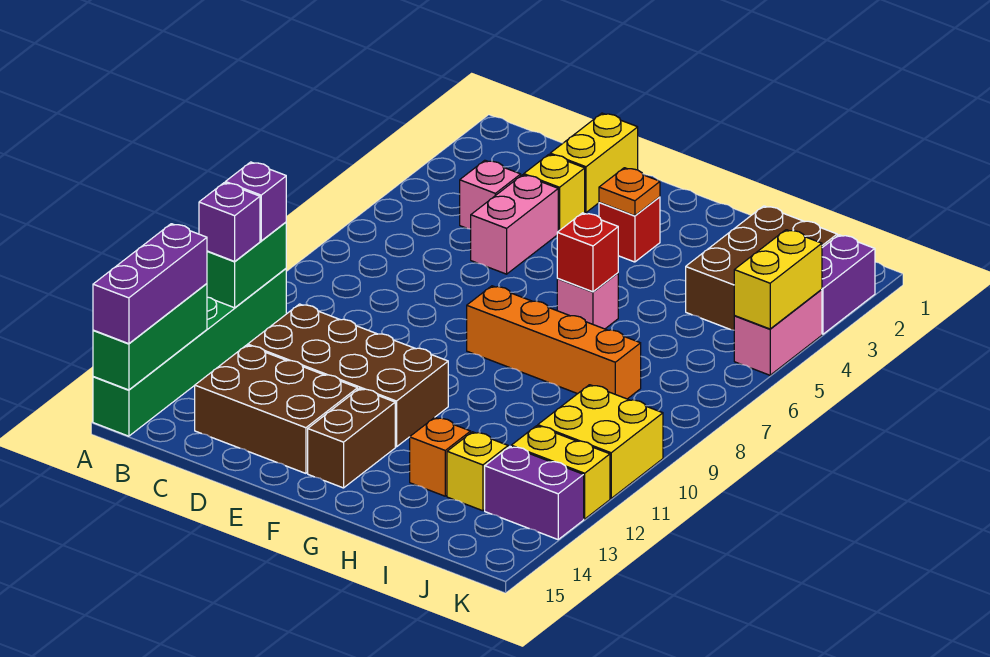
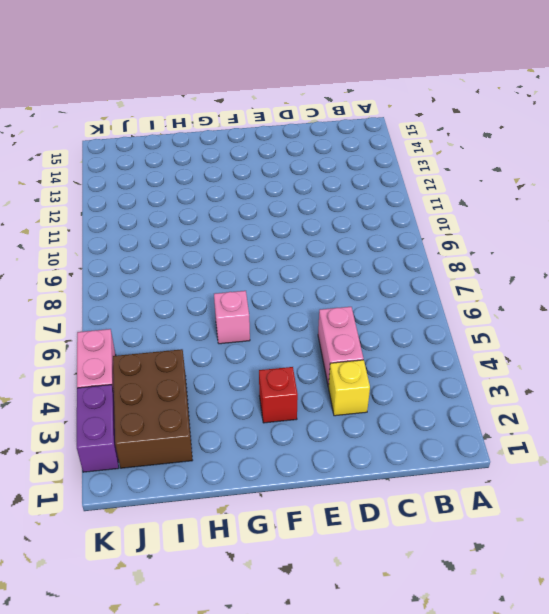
none -> green 1x6 brick [93,269,286,436]
none -> pink 1x1 brick [460,160,521,229]
none -> brown 2x4 brick [248,304,448,447]

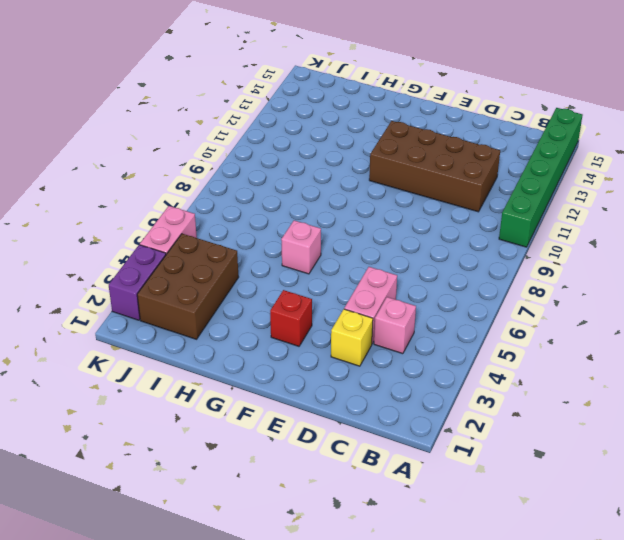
none -> brown 2x3 brick [195,345,358,473]
none -> yellow 1x2 brick [550,113,638,212]
none -> orange 1x4 brick [467,286,641,399]

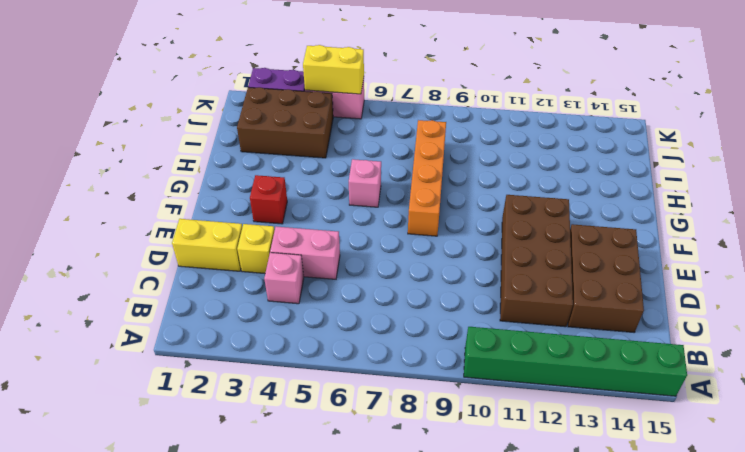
none -> brown 1x2 brick [308,389,395,488]
none -> orange 1x1 brick [410,417,471,496]
none -> yellow 1x1 brick [447,432,508,511]

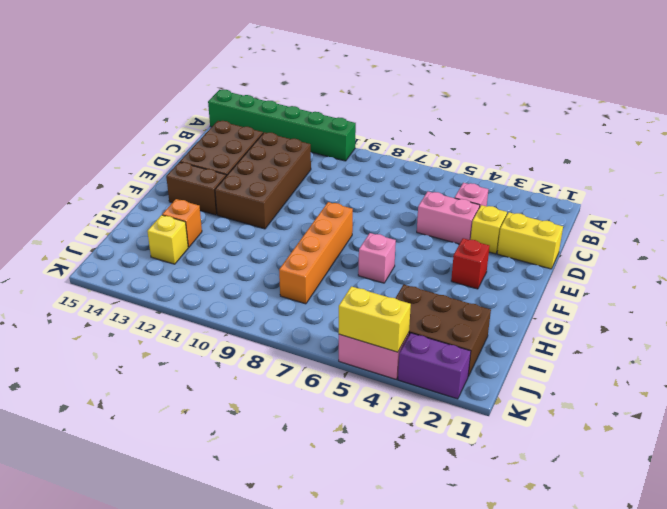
none -> yellow 2x2 brick [538,385,663,498]
none -> yellow 1x2 brick [511,426,610,519]
none -> purple 1x2 brick [485,446,584,539]

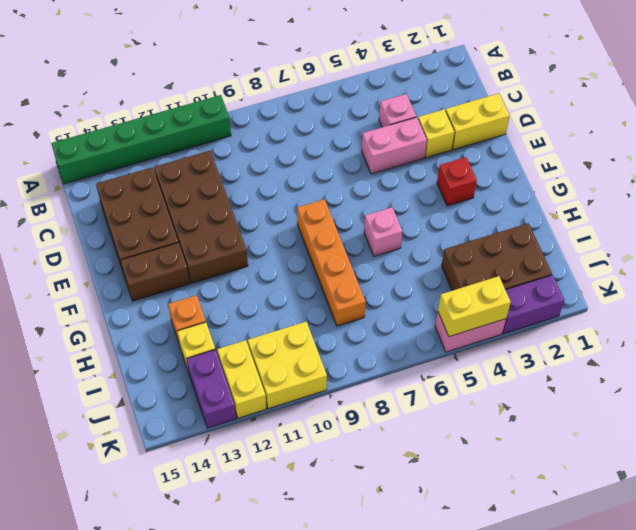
none -> green 1x2 brick [207,222,286,308]
none -> green 1x3 brick [93,284,207,390]
none -> orange 1x1 plate [599,168,660,216]

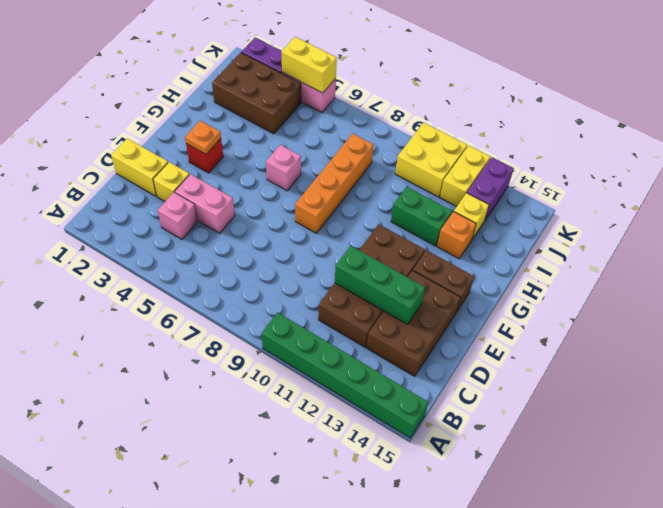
green 1x3 brick [335,246,425,324] -> green 1x3 brick moved to [93,284,207,390]
green 1x2 brick [391,187,452,246] -> green 1x2 brick moved to [207,222,286,308]
none -> red 1x1 brick [557,213,618,292]
none -> purple 1x1 brick [225,162,286,241]
none -> purple 1x1 brick [199,183,260,261]

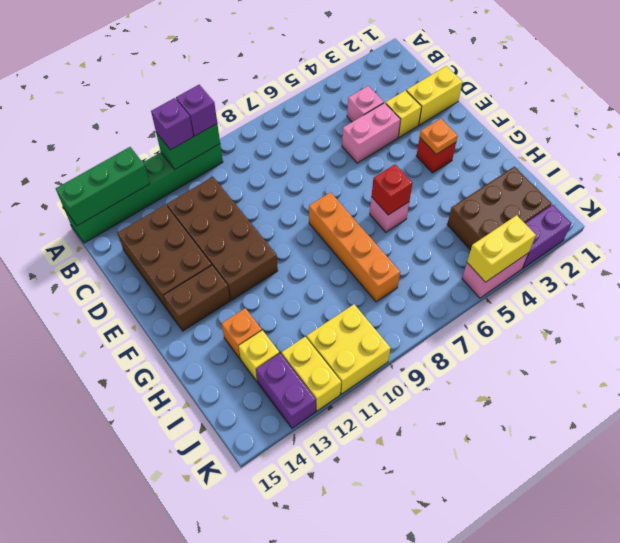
none -> purple 1x3 brick [93,224,207,344]

